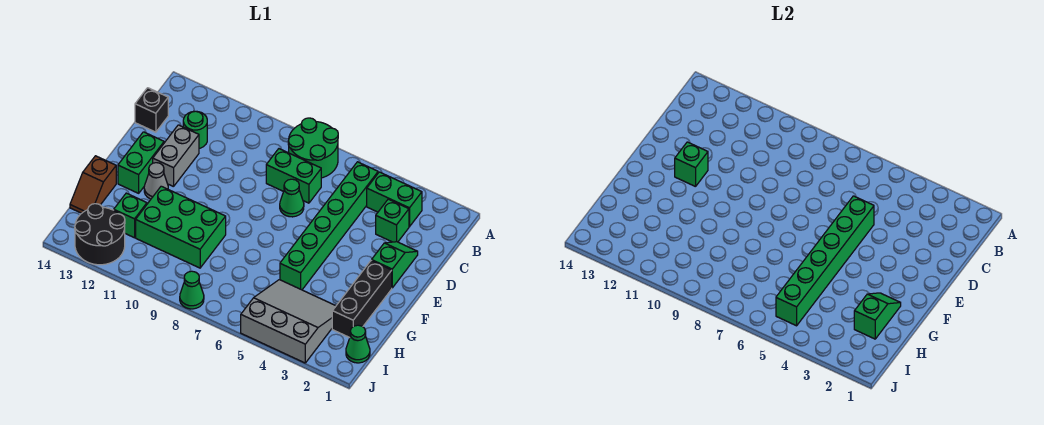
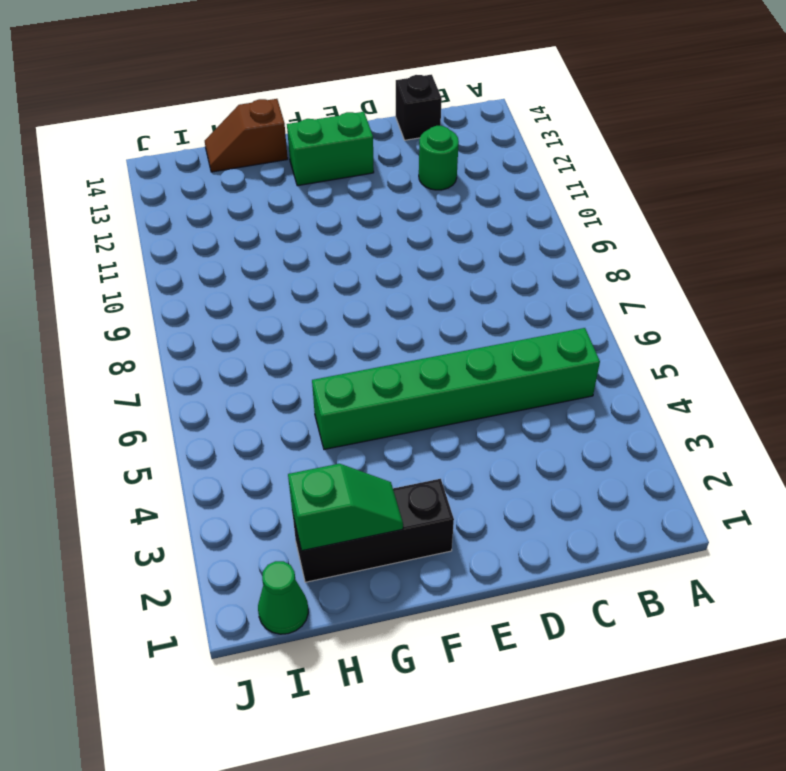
none -> green 2x2 round brick [288,118,338,178]
none -> green 1x2 brick [367,172,422,227]
none -> green 1x1 brick [376,199,409,242]

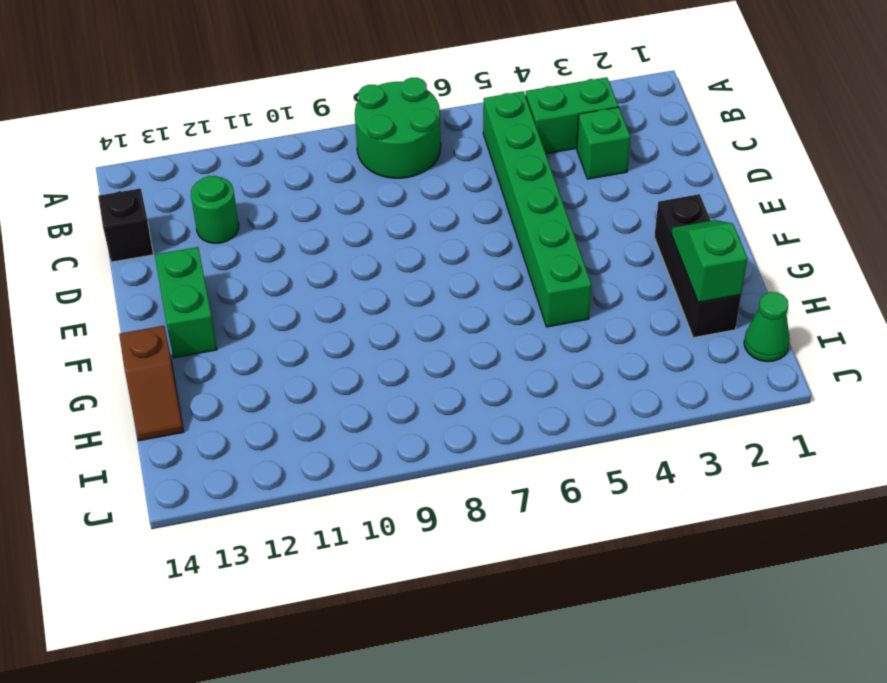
none -> green 1x2 brick [266,149,321,203]
none -> green 1x2 slope [372,242,418,288]
none -> green 1x1 cone [280,179,304,217]

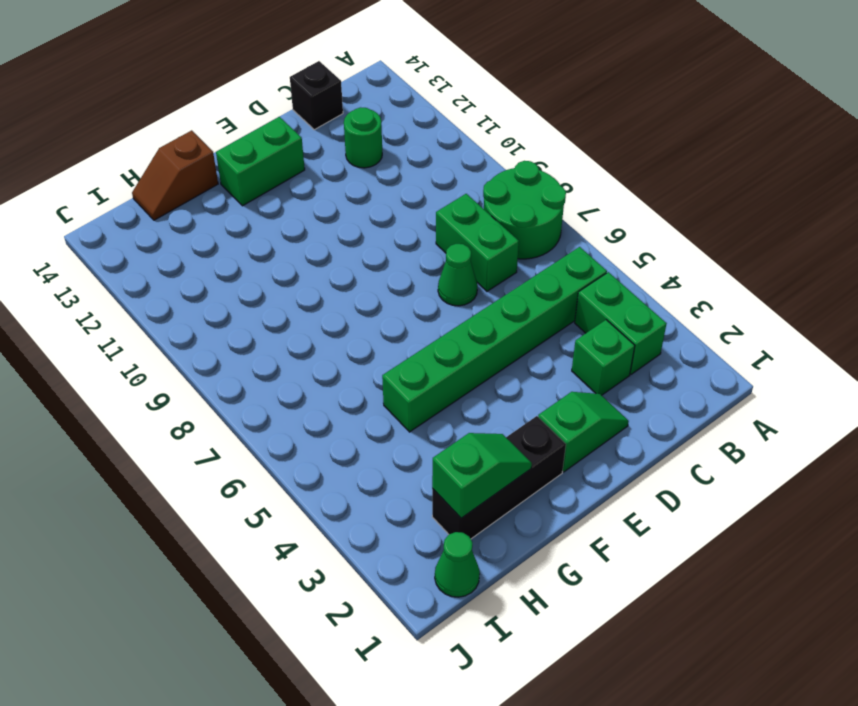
none -> grey 1x2 brick [153,125,199,187]
none -> grey 1x1 cone [144,163,168,199]
none -> green 2x3 brick [136,186,226,268]

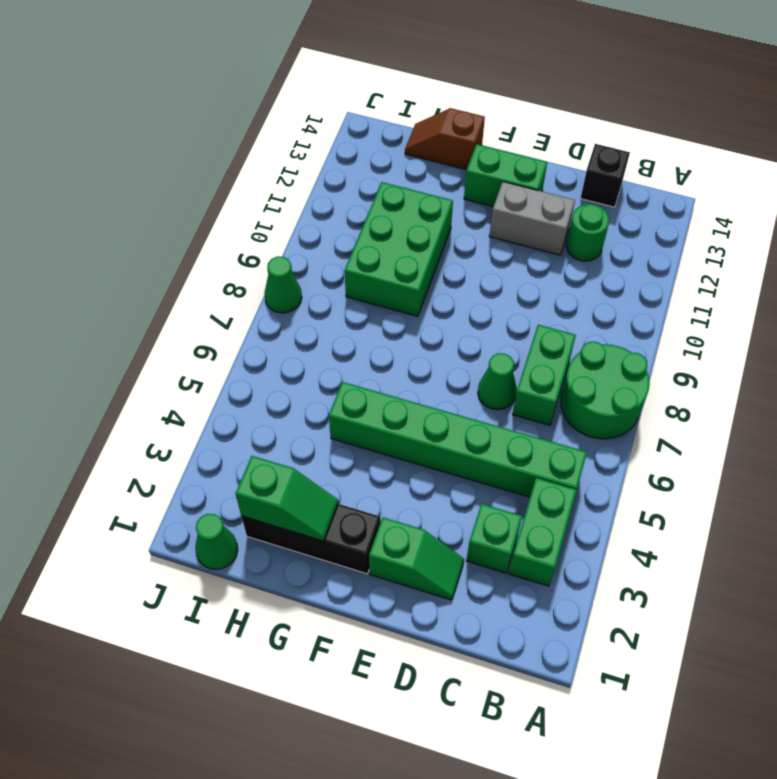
none -> grey 1x1 cone [144,163,168,199]
none -> grey 3x3 slope [241,280,336,363]
none -> green 1x1 brick [114,193,147,238]

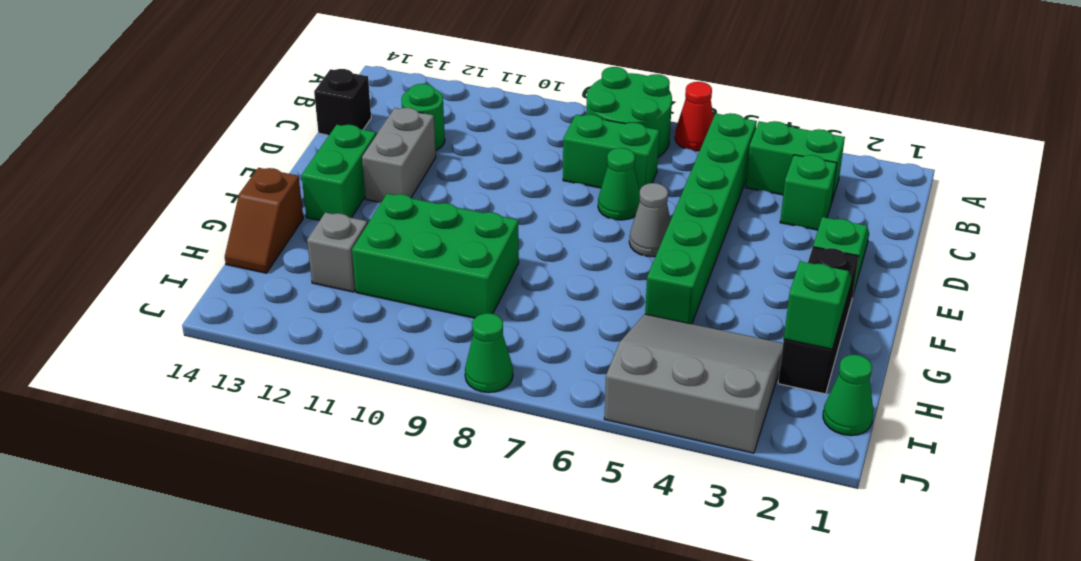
red 1x1 cone [675,82,714,151] -> none
grey 1x1 cone [629,183,671,257] -> grey 1x1 cone moved to [144,163,168,199]
grey 1x1 brick [307,212,367,292] -> green 1x1 brick [114,193,147,238]
none -> black 2x2 round brick [75,204,125,265]
none -> green 1x6 brick [776,196,874,326]
none -> green 1x1 brick [675,142,708,187]

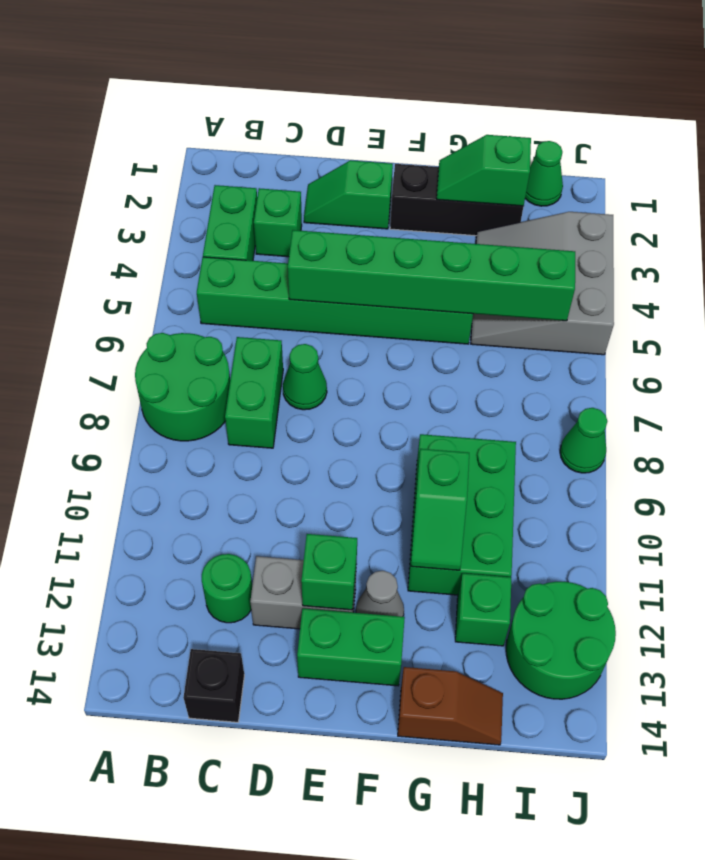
green 1x2 slope [411,449,469,570] -> none
green 2x2 round brick [506,582,616,699] -> black 2x2 round brick [75,204,125,265]

